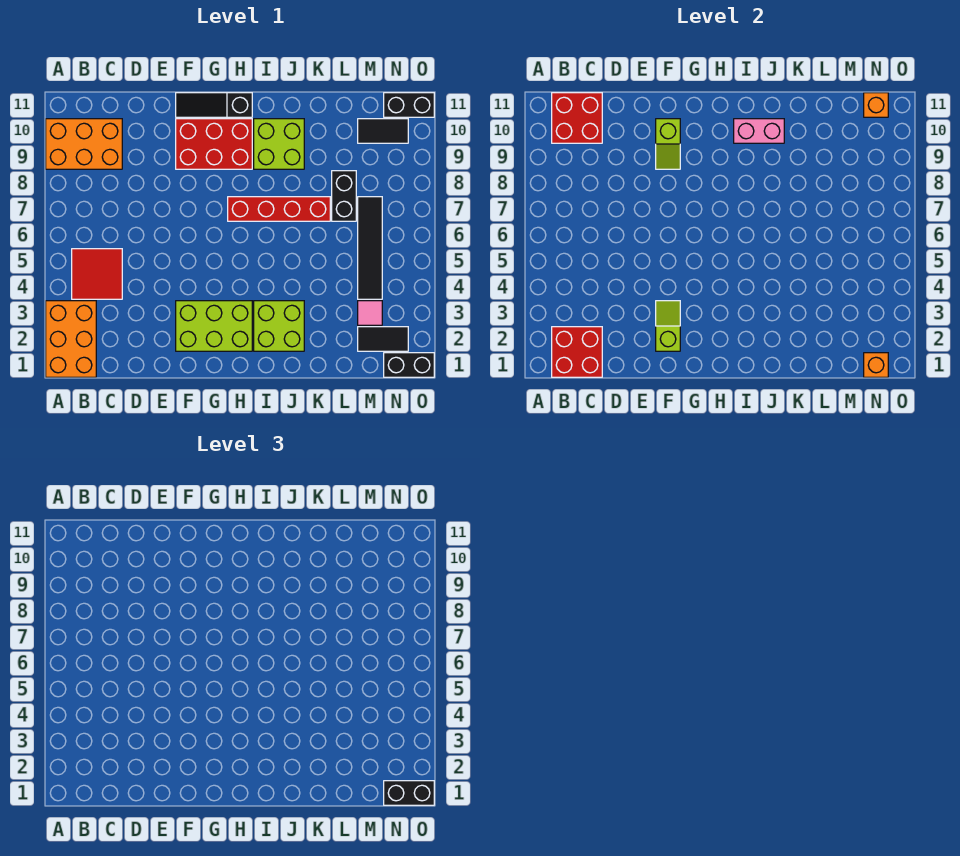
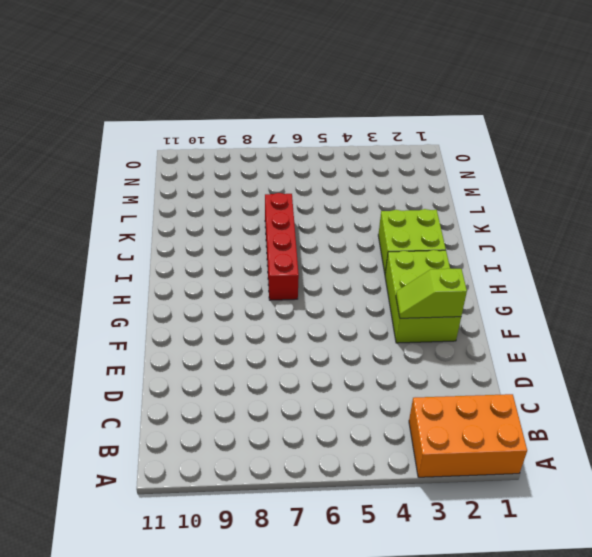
none -> orange 2x3 brick [46,119,122,169]
none -> red 2x2 tile [72,249,122,299]
none -> red 2x3 brick [176,119,252,169]

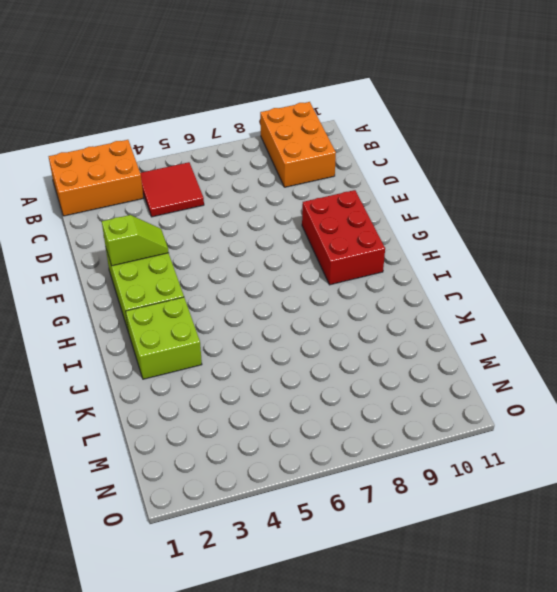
none -> black 1x3 slope [176,93,252,117]
none -> red 1x4 brick [228,197,330,221]
none -> lime 2x2 brick [254,119,304,169]

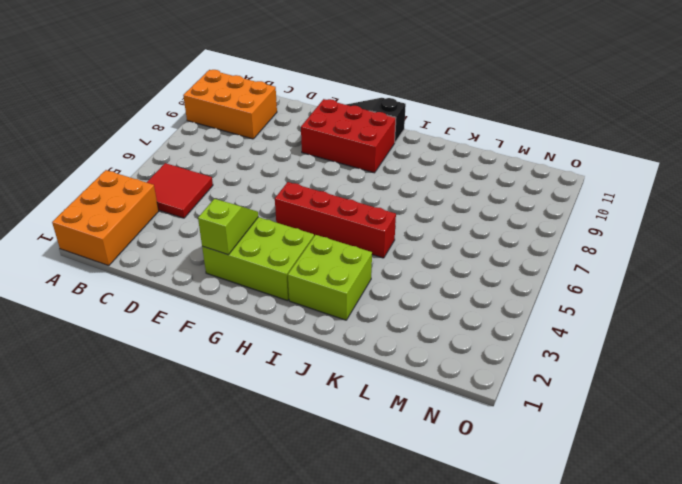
red 1x4 brick [275,182,396,258] -> red 1x4 brick moved to [228,197,330,221]
none -> lime 2x2 brick [254,119,304,169]
none -> black 1x2 brick [332,171,356,221]
none -> black 1x2 tile [358,327,408,351]

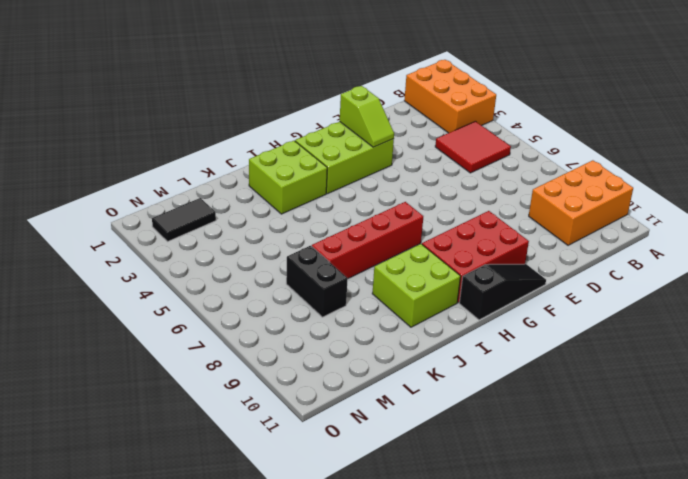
none -> pink 1x1 tile [358,301,382,325]
none -> black 1x4 tile [358,197,382,299]
none -> black 1x2 tile [358,119,408,143]

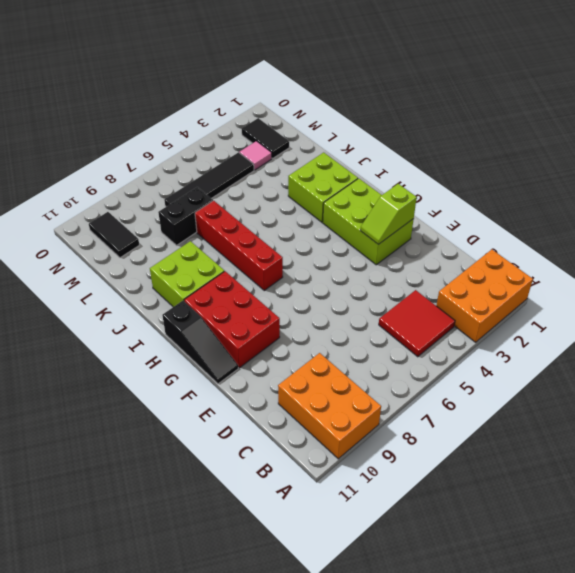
none -> black 1x2 brick [384,353,434,377]
none -> black 1x2 brick [384,93,434,117]
none -> red 2x2 brick [552,327,602,377]

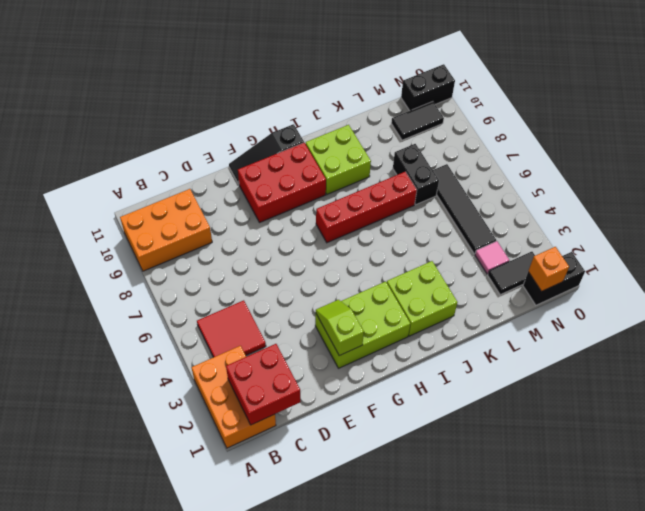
none -> red 2x2 brick [552,93,602,143]
none -> lime 1x2 slope [656,119,680,169]
none -> pink 1x2 brick [734,119,784,143]

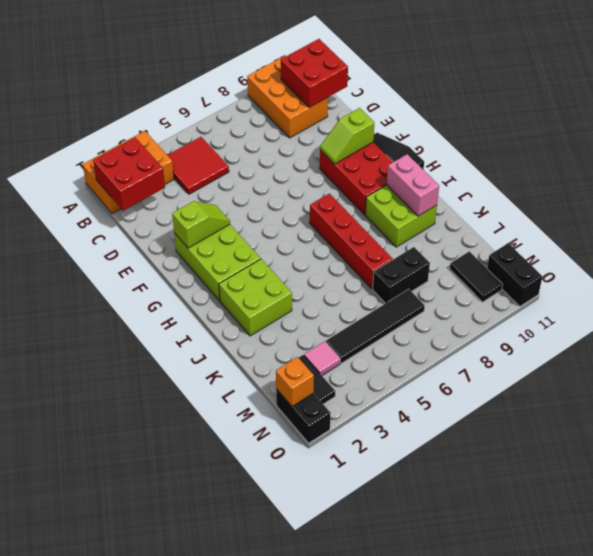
none -> orange 1x1 brick [864,93,888,117]
none -> black 1x2 brick [384,781,434,805]

